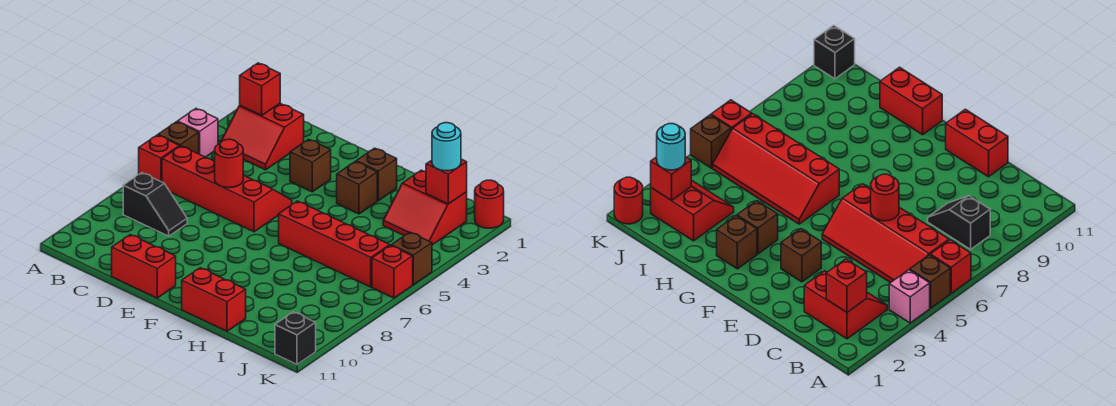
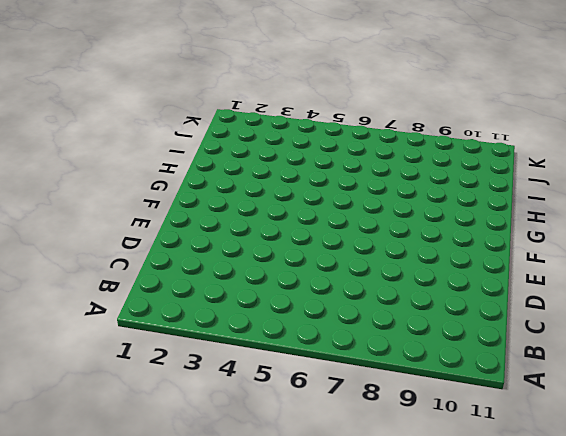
none -> pink 1x1 brick [177,109,218,157]
none -> brown 1x1 brick [158,122,199,154]
none -> red 1x1 brick [139,135,179,182]

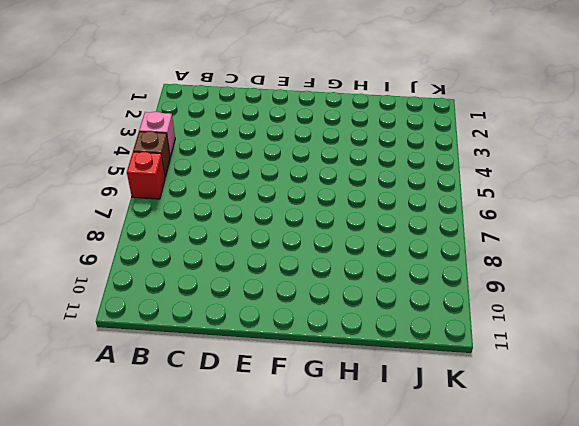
none -> red 2x2 slope [220,103,304,170]
none -> red 2x4 slope [162,146,292,232]
none -> black 1x2 slope [123,173,187,236]

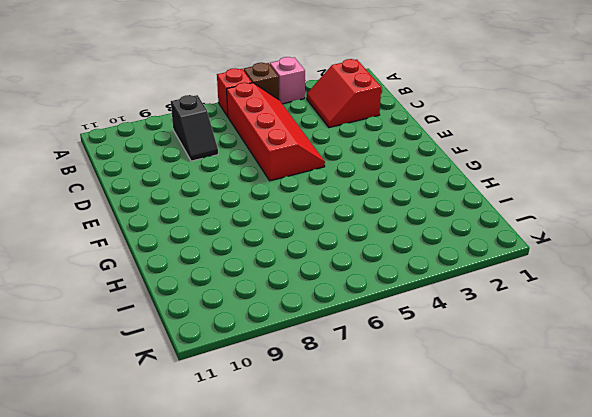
none -> red 1x2 brick [112,235,176,298]
none -> brown 1x1 brick [290,139,331,192]
none -> brown 1x1 brick [356,148,397,201]

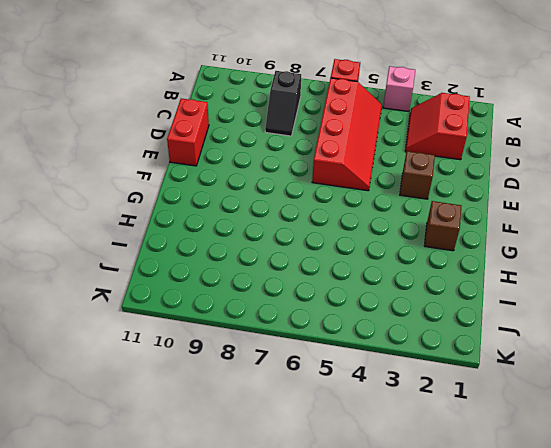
none -> brown 1x1 brick [158,122,199,154]
none -> brown 1x1 brick [337,162,377,214]
none -> red 2x4 slope [279,201,391,287]

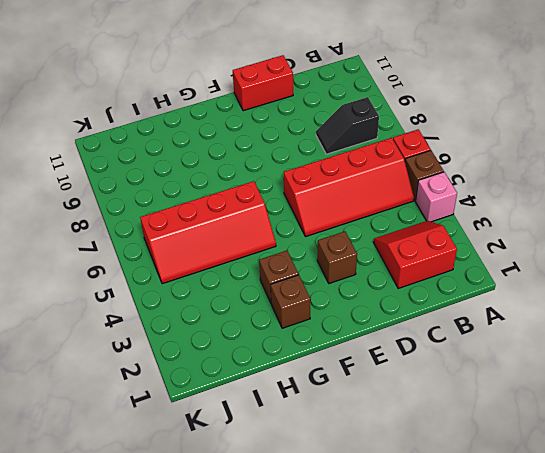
none -> red 1x2 brick [182,268,246,331]
none -> red 2x2 slope [383,170,467,245]
none -> red 1x1 round brick [475,180,504,228]

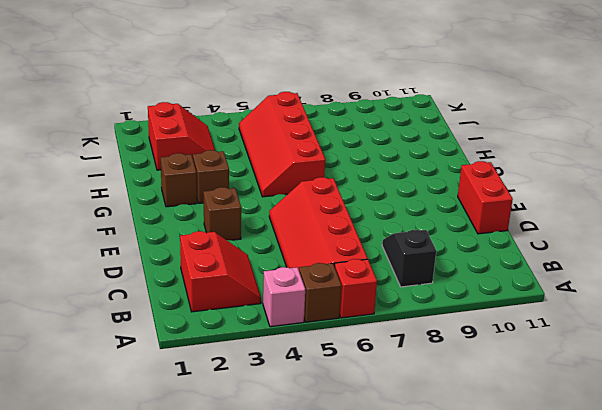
none -> red 1x2 brick [182,268,246,331]
none -> red 1x1 round brick [475,180,504,228]
none -> brown 1x1 brick [391,232,432,285]

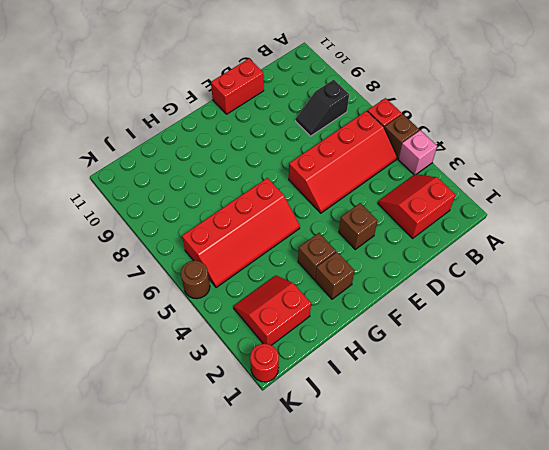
brown 1x1 round brick [181,261,210,299] -> brown 1x1 brick [391,232,432,285]
none -> red 1x2 brick [182,268,246,331]
none -> red 1x1 brick [372,246,413,298]
none -> black 1x1 brick [275,312,316,364]

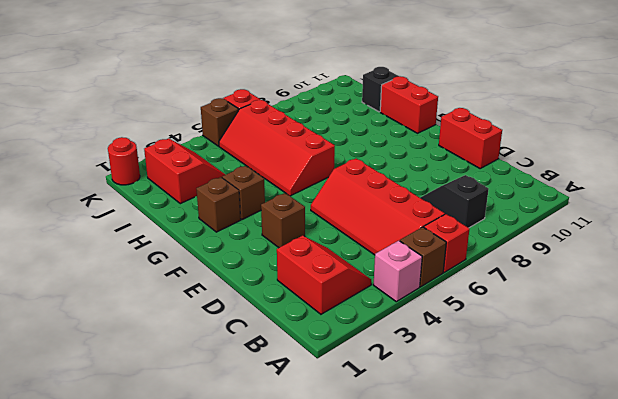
black 1x1 brick [362,67,398,112] -> black 1x1 brick moved to [275,312,316,364]
none -> red 1x1 brick [240,63,280,115]
none -> red 1x1 round brick [215,139,243,188]
none -> red 1x1 brick [426,159,467,204]

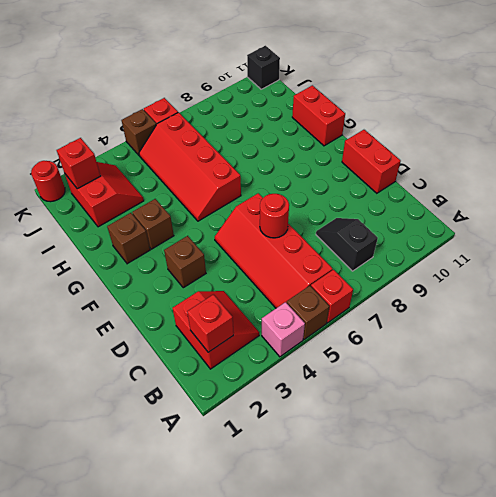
none -> cyan 1x1 round brick [432,123,461,171]

